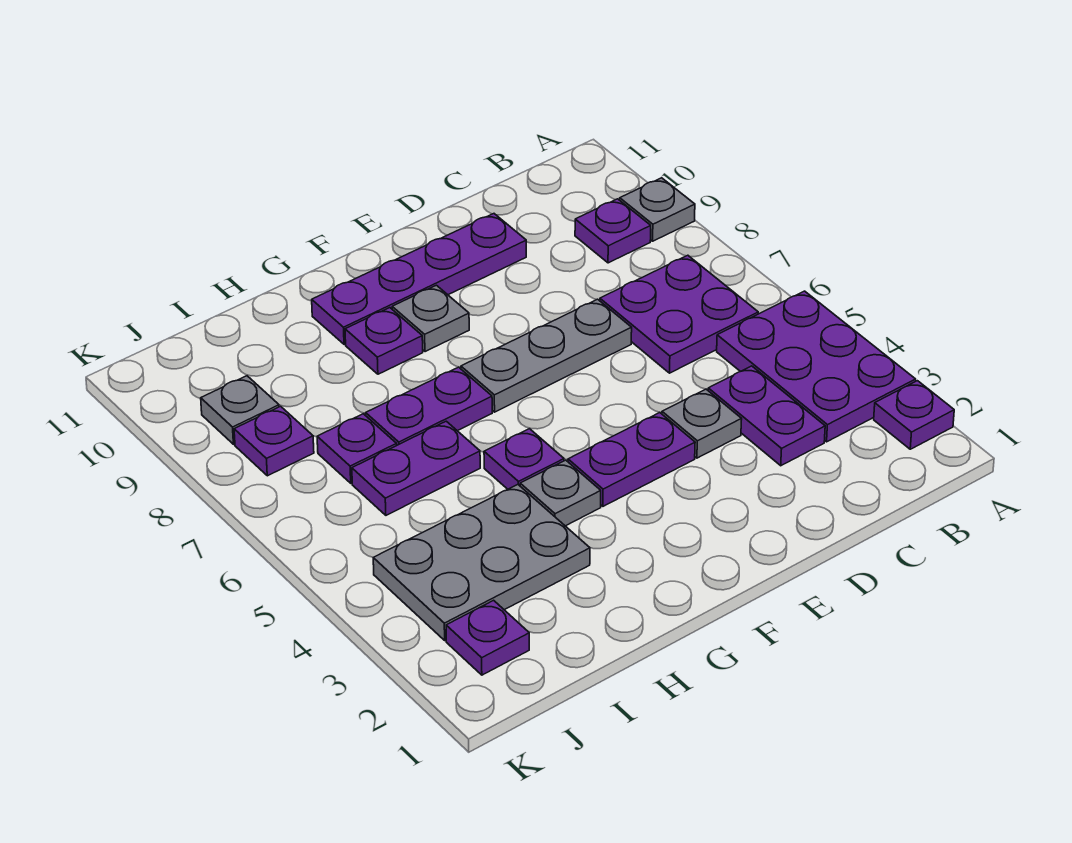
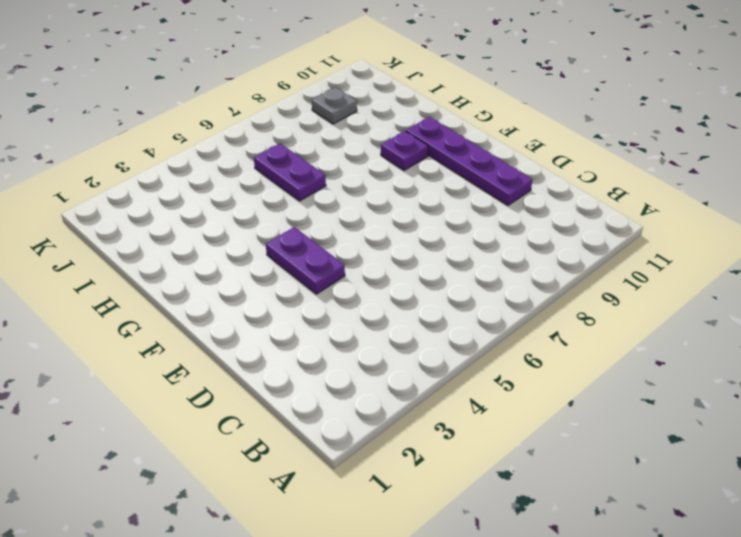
none -> purple 1x1 plate [874,381,954,449]
none -> purple 2x3 plate [717,291,916,442]
none -> grey 1x1 plate [620,178,695,241]

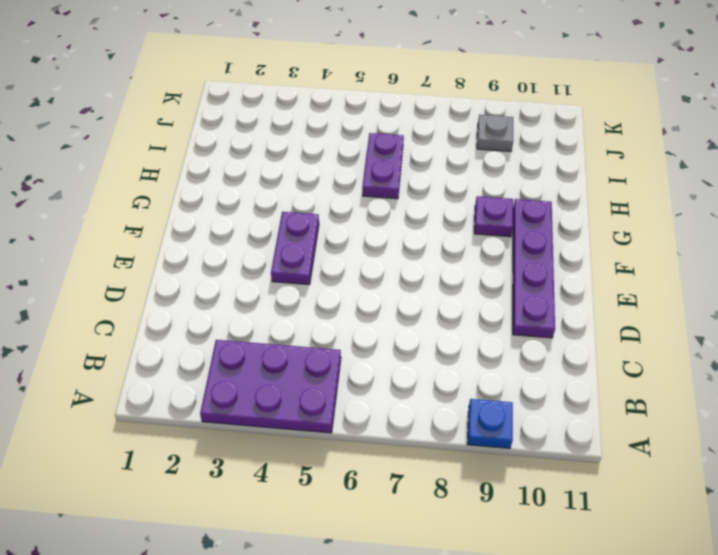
blue 1x1 plate [467,399,513,448] -> grey 1x1 plate [620,178,695,241]
none -> purple 1x1 plate [874,381,954,449]
none -> purple 2x2 plate [600,255,758,373]
none -> purple 1x1 plate [575,199,651,263]

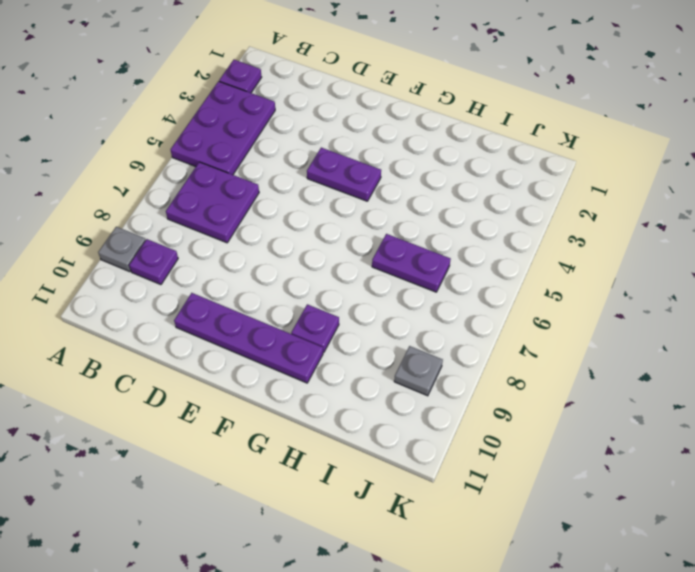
none -> purple 1x2 plate [708,366,825,466]
none -> grey 1x1 plate [662,389,742,458]
none -> grey 1x3 plate [461,299,632,412]

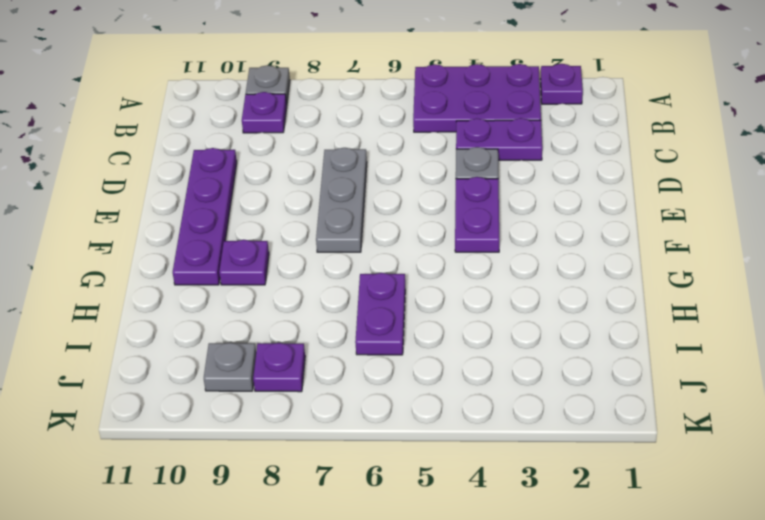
none -> purple 2x2 plate [600,255,758,373]
none -> grey 1x1 plate [392,285,469,352]
none -> grey 1x1 plate [520,460,601,526]

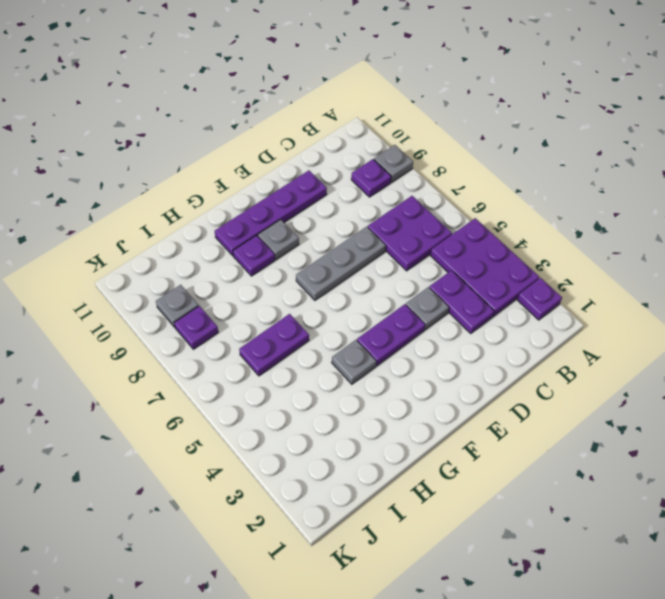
none -> purple 1x1 plate [484,429,564,489]
none -> purple 1x2 plate [366,367,492,445]
none -> grey 2x3 plate [373,485,590,640]

